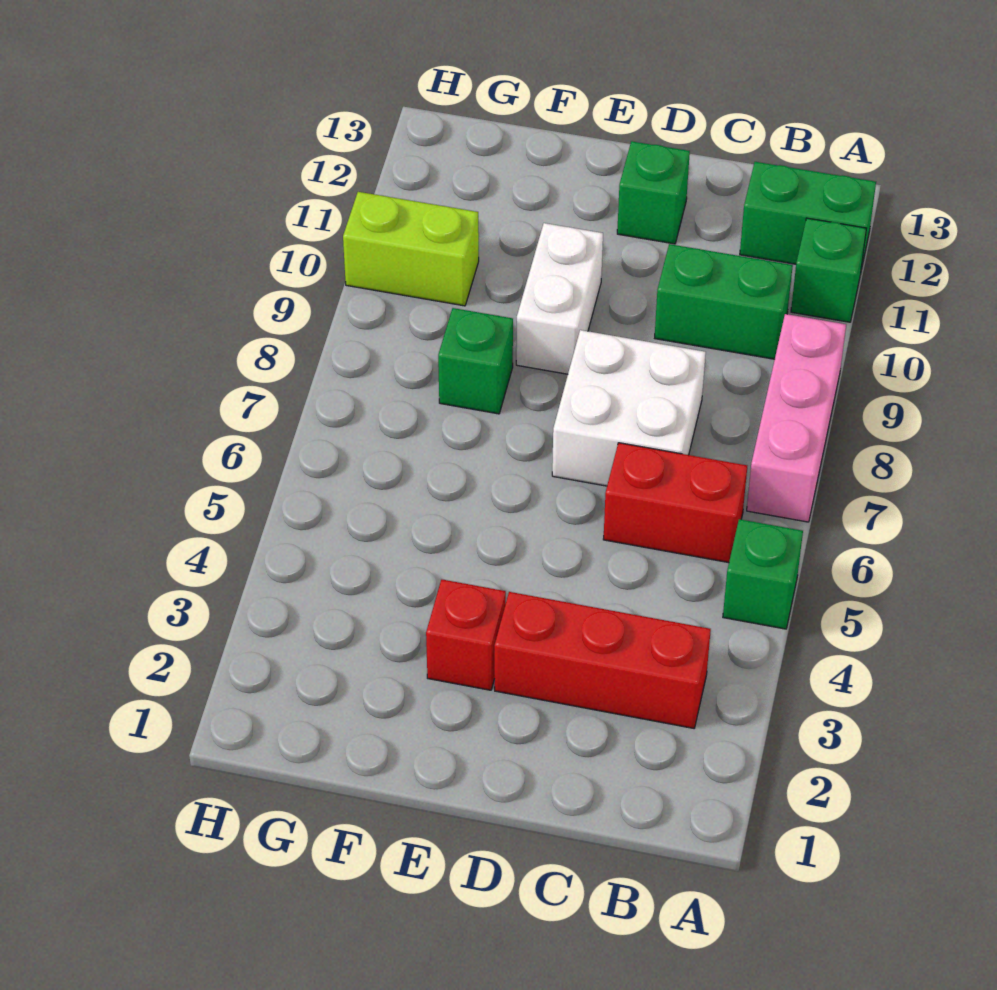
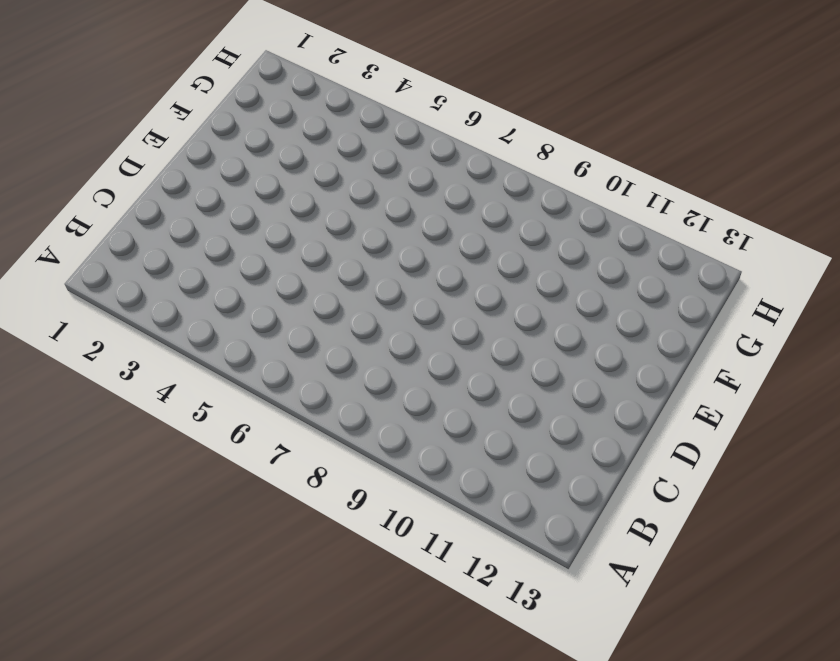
none -> green 1x1 brick [723,519,803,629]
none -> pink 1x3 brick [747,314,846,522]
none -> green 1x1 brick [791,218,867,322]

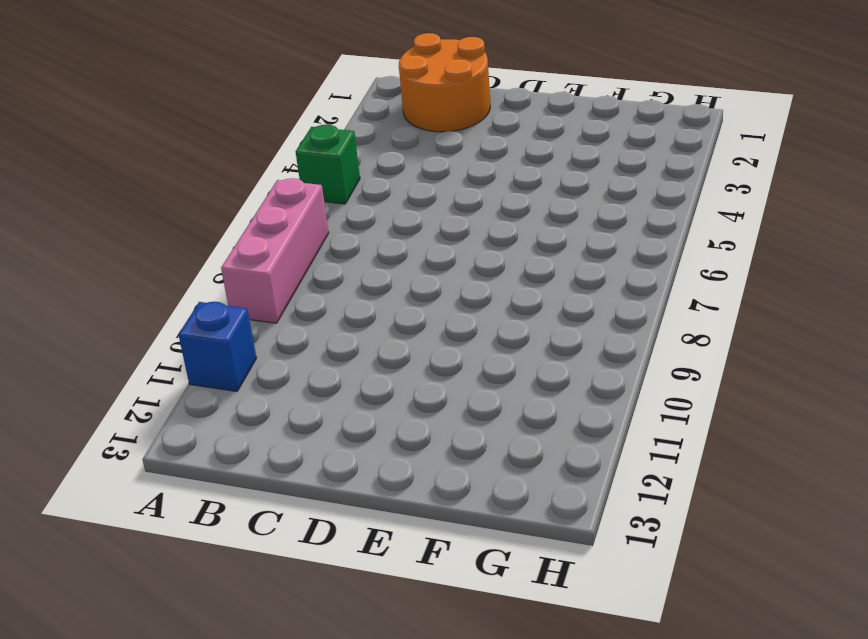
blue 1x1 brick [178,302,256,391] -> green 1x1 brick [791,218,867,322]
orange 2x2 round brick [399,33,490,132] -> none
none -> green 1x2 brick [740,162,876,274]
none -> red 1x3 brick [494,592,711,728]
none -> red 1x2 brick [603,443,747,563]

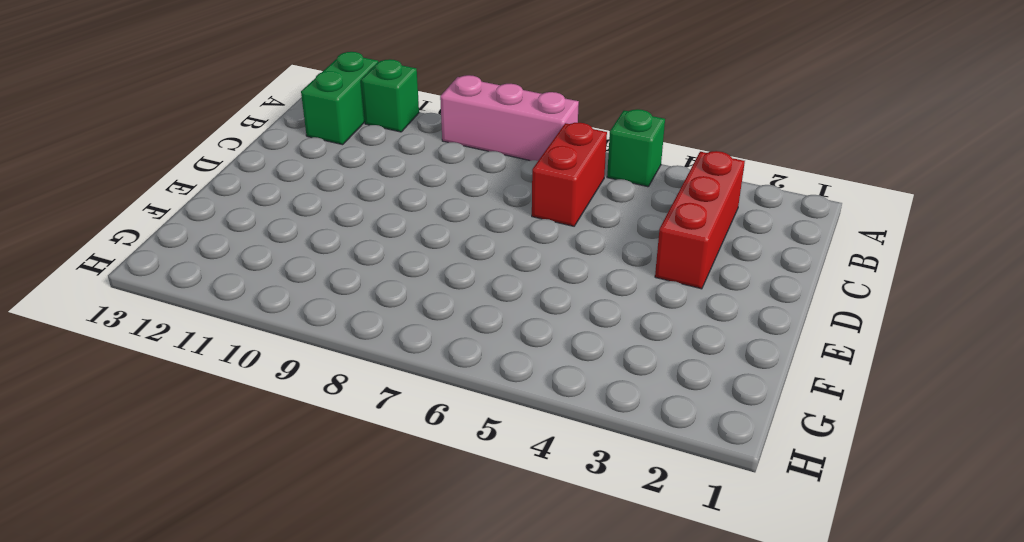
none -> green 1x2 brick [655,244,793,359]
none -> white 2x2 brick [552,330,706,486]
none -> green 1x1 brick [617,141,690,244]

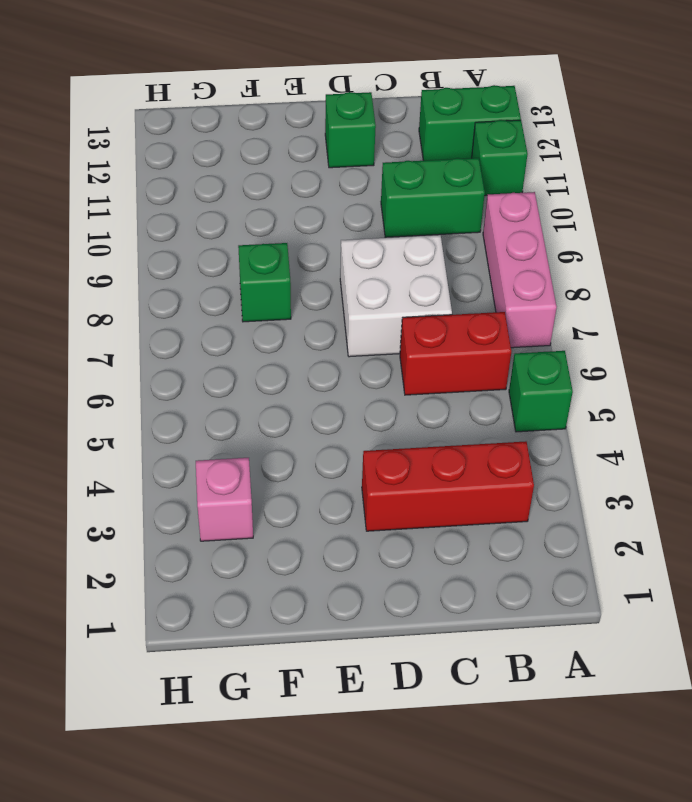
pink 1x1 brick [196,458,253,541] -> none
none -> red 1x1 brick [426,580,506,690]
none -> white 1x2 brick [516,223,603,374]
none -> lime 1x2 brick [343,192,479,306]

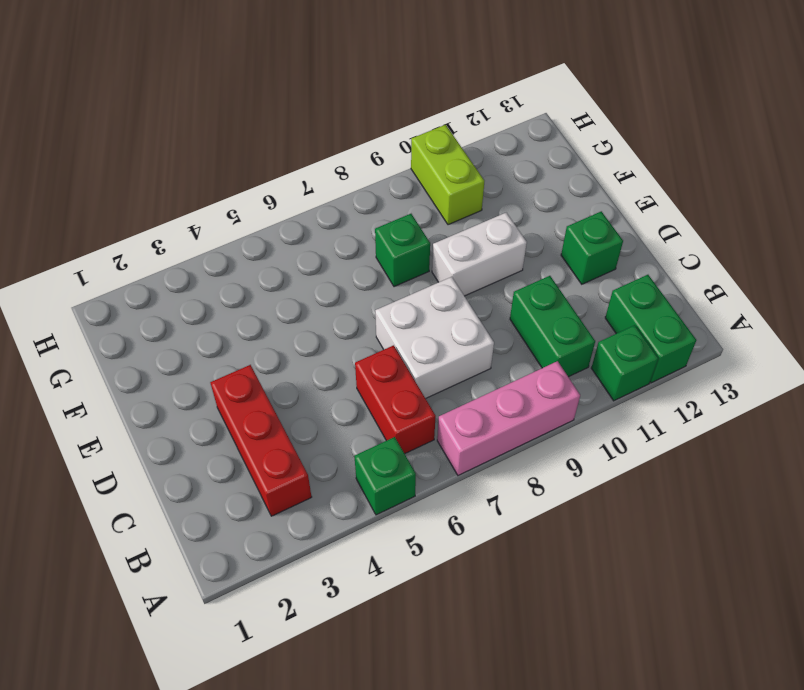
none -> red 1x1 brick [426,580,506,690]

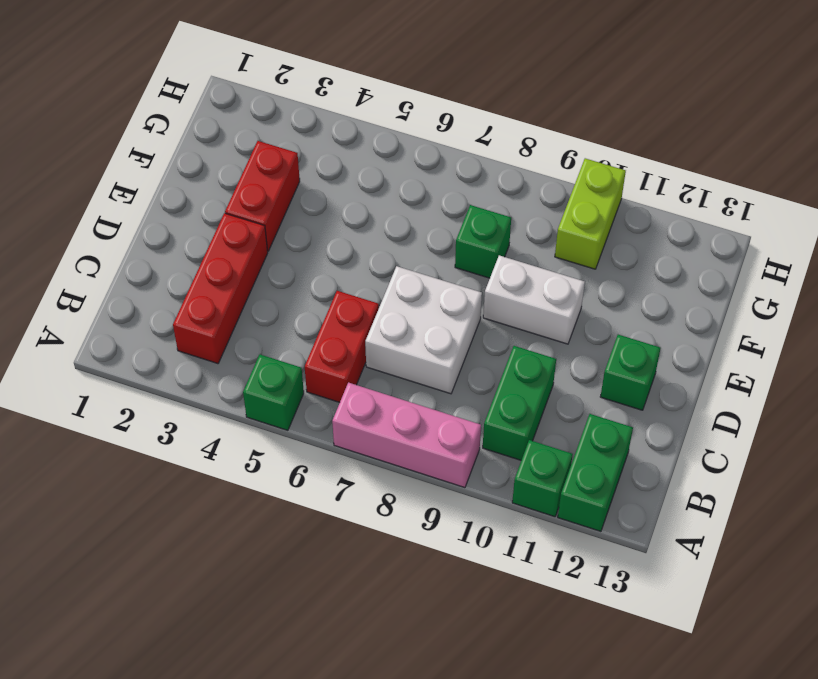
red 1x2 brick [225,141,300,251] -> red 1x1 brick [426,580,506,690]

